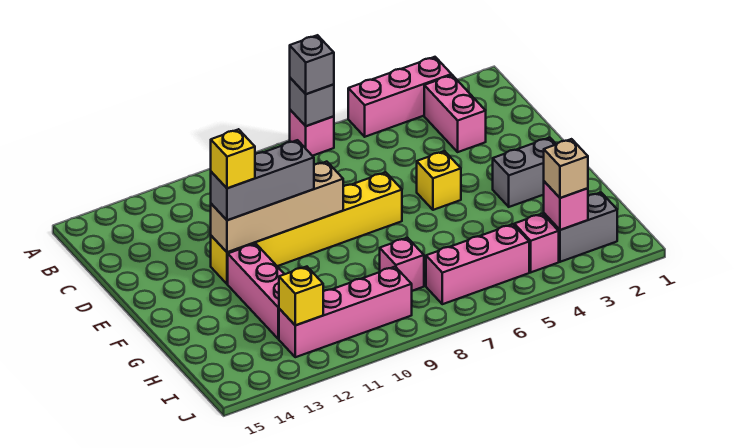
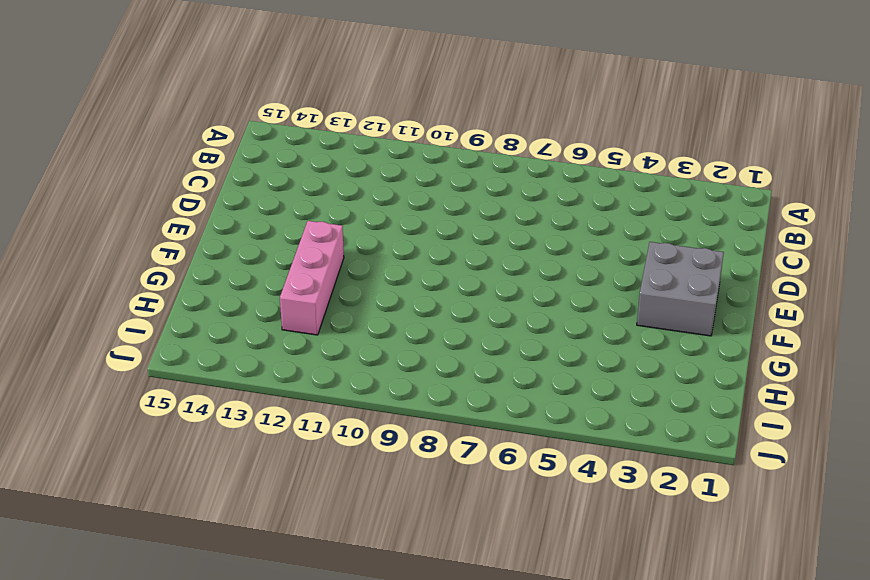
grey 2x2 brick [637,242,724,336] -> grey 1x2 brick [493,138,556,207]
none -> pink 1x3 brick [348,57,452,137]
none -> pink 1x1 brick [290,110,334,156]
none -> pink 1x2 brick [424,75,486,152]

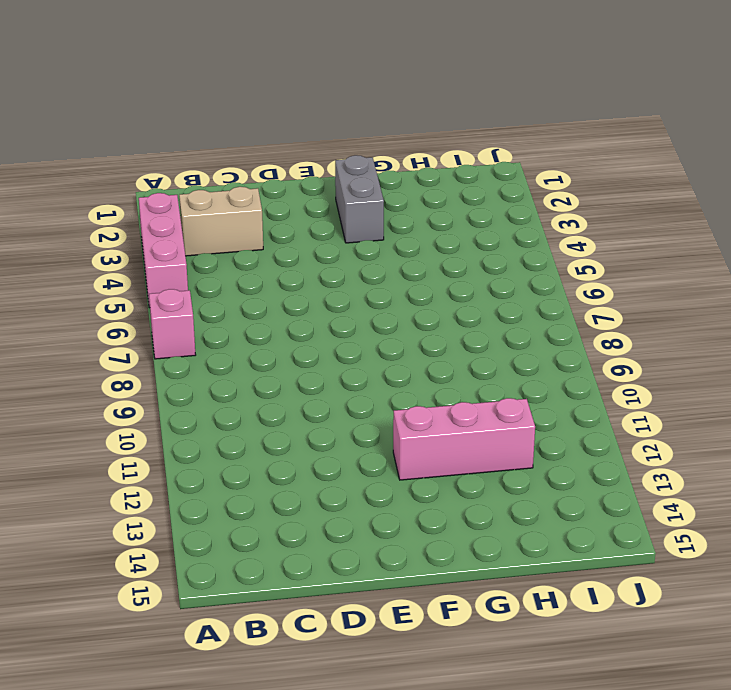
tan 1x2 brick [179,187,263,256] -> pink 1x2 brick [424,75,486,152]
none -> yellow 1x1 brick [417,151,461,210]
none -> yellow 1x6 brick [211,172,402,284]
none -> pink 1x1 brick [380,238,424,291]

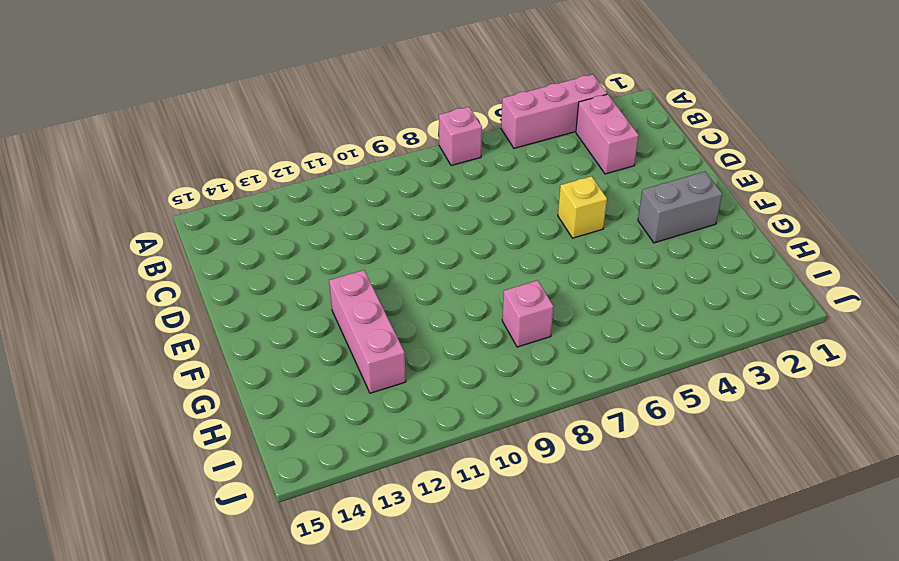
none -> yellow 1x6 brick [211,172,402,284]
none -> grey 1x2 brick [544,193,617,262]
none -> pink 1x1 brick [514,214,559,272]

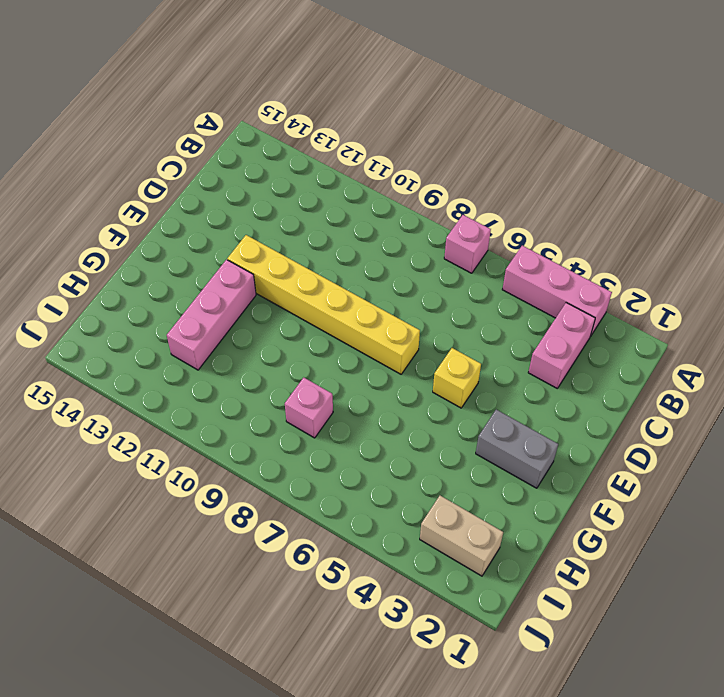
tan 1x2 brick [420,496,503,576] -> grey 1x2 brick [544,193,617,262]
none -> pink 1x1 brick [514,214,559,272]
none -> pink 1x3 brick [426,224,529,304]
none -> pink 1x4 brick [279,267,412,357]

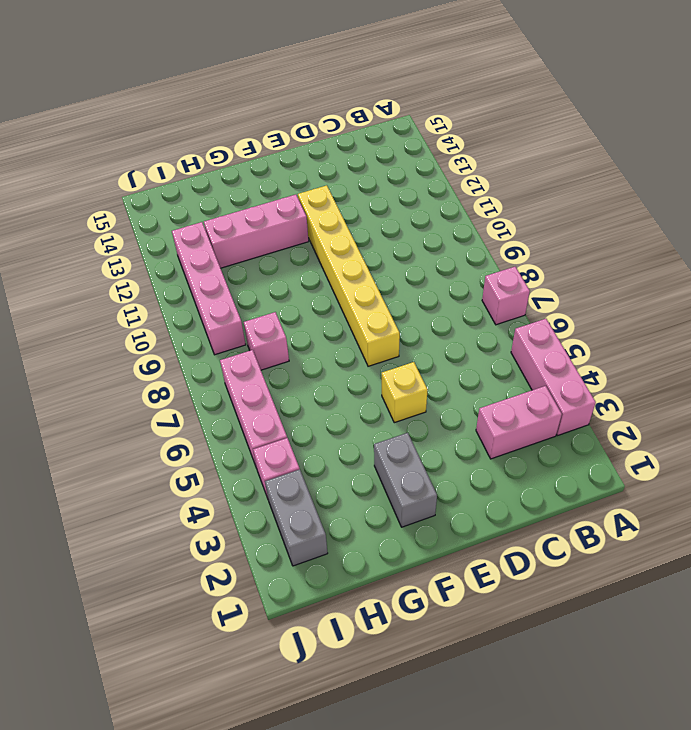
none -> grey 1x1 brick [290,78,334,126]
none -> tan 1x4 brick [211,162,343,252]
none -> pink 1x1 brick [544,181,588,230]

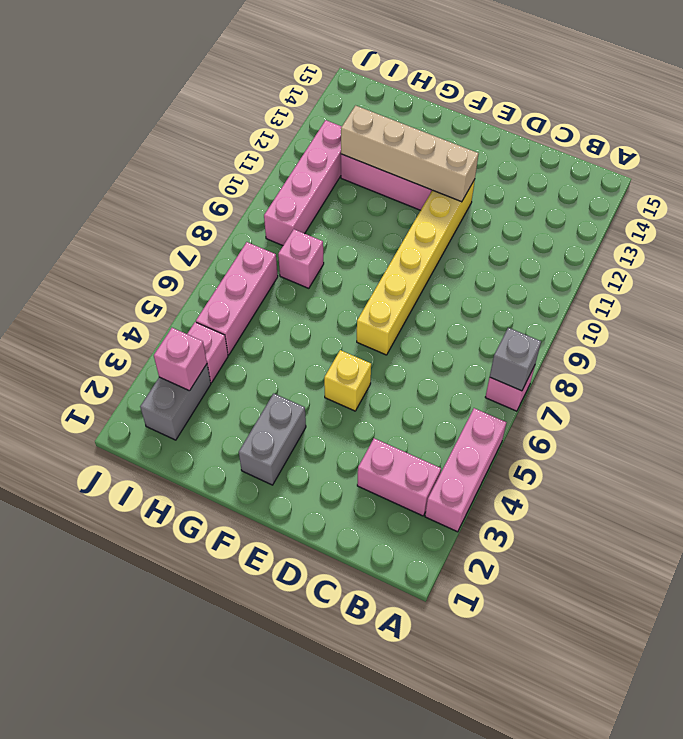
tan 1x4 brick [341,106,479,202] -> tan 1x4 brick turned to [211,162,343,252]
none -> yellow 1x1 brick [279,267,323,325]
none -> grey 1x1 brick [290,35,334,94]
none -> grey 1x3 brick [211,140,314,220]

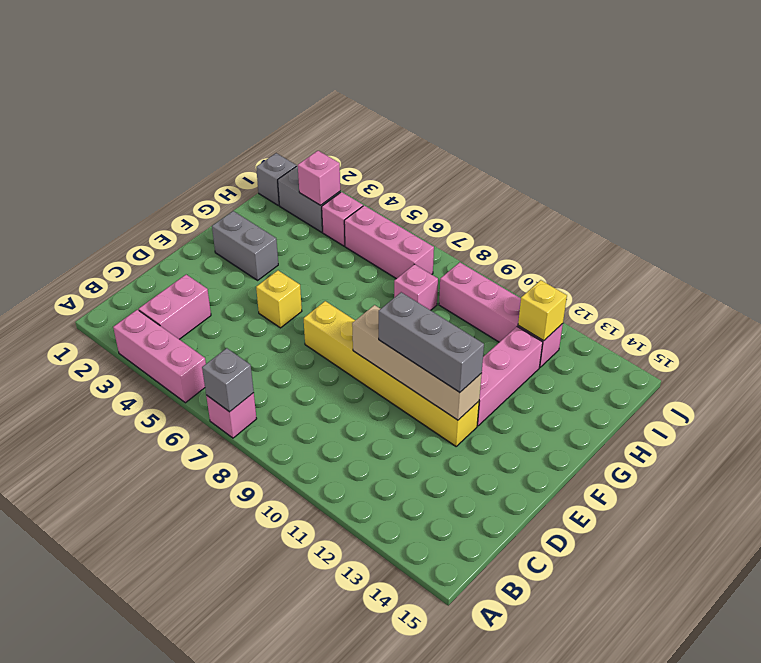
grey 1x1 brick [256,153,296,206] -> grey 1x1 brick moved to [290,35,334,94]
none -> tan 1x1 brick [544,139,588,198]
none -> yellow 1x1 brick [211,129,255,188]

